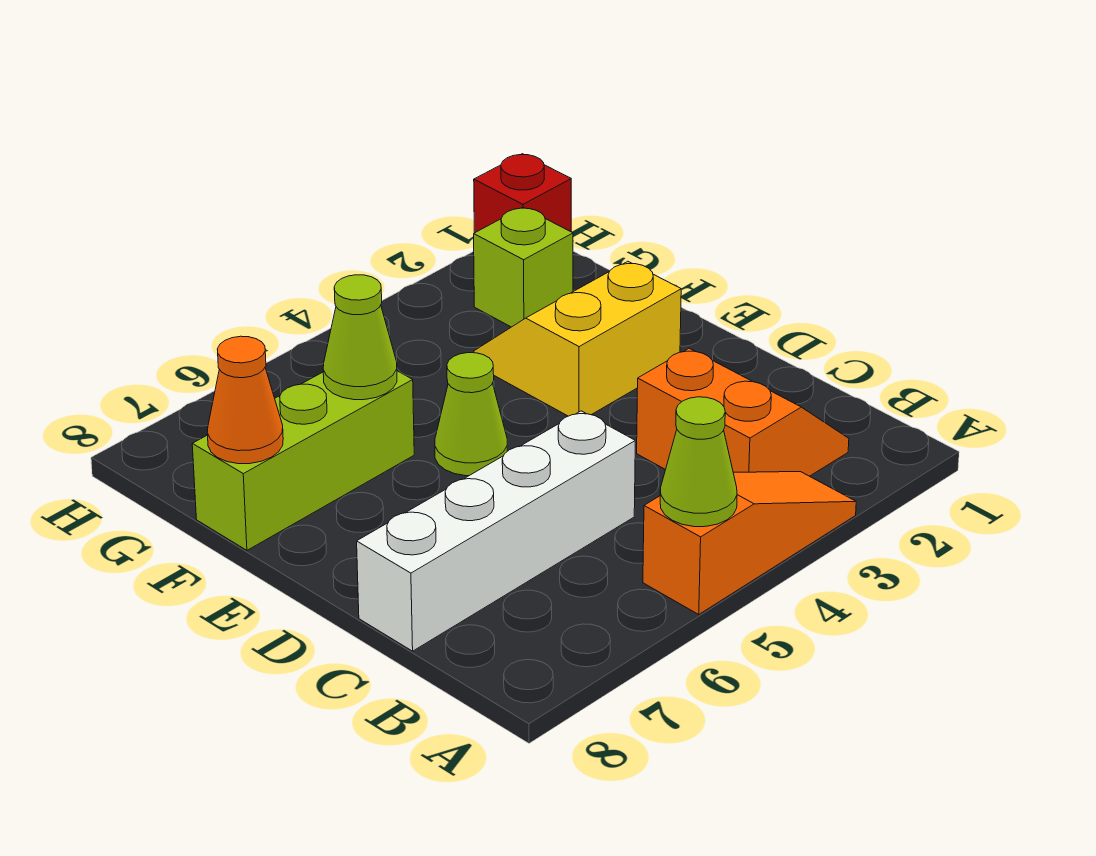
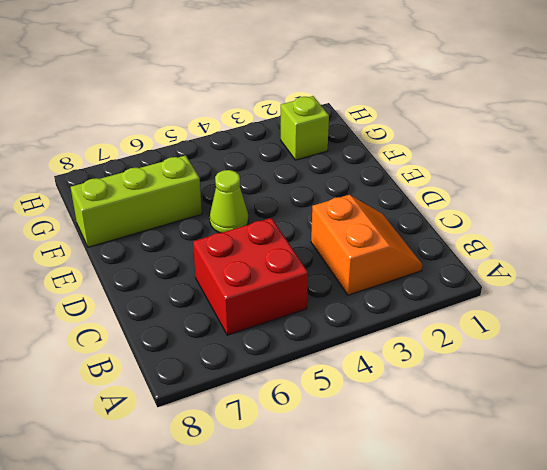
red 2x2 brick [193,218,308,335] -> white 1x4 brick [357,411,635,651]
none -> orange 1x3 slope [643,472,856,614]
none -> yellow 2x2 slope [474,261,681,416]

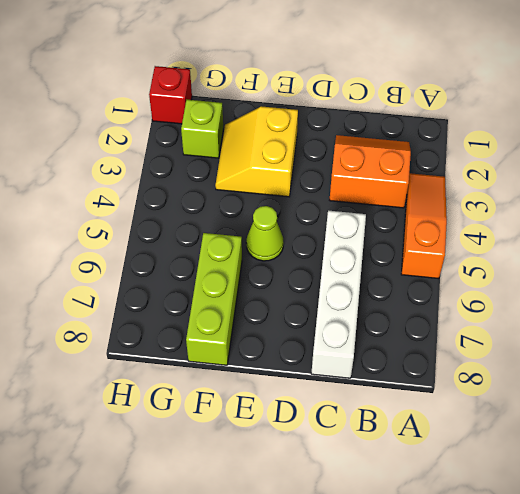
none -> lime 1x1 cone [660,397,737,527]
none -> lime 1x1 cone [323,275,397,400]

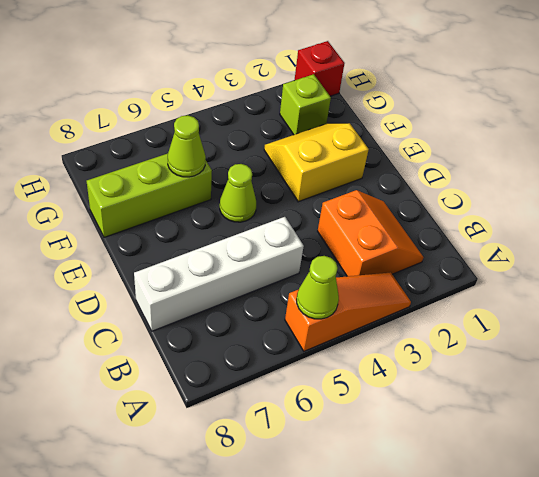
none -> orange 1x1 cone [207,336,283,464]

